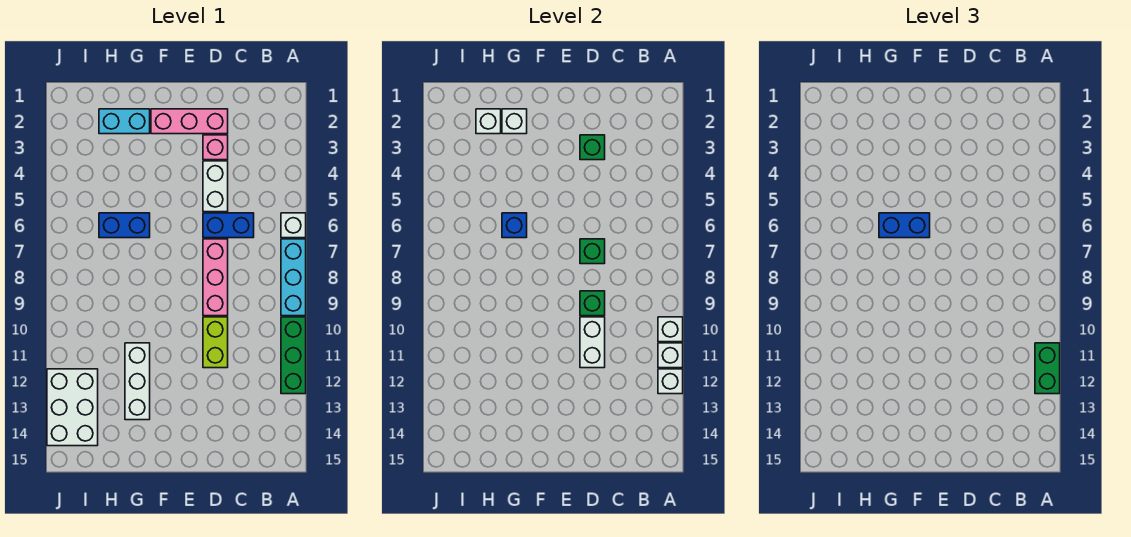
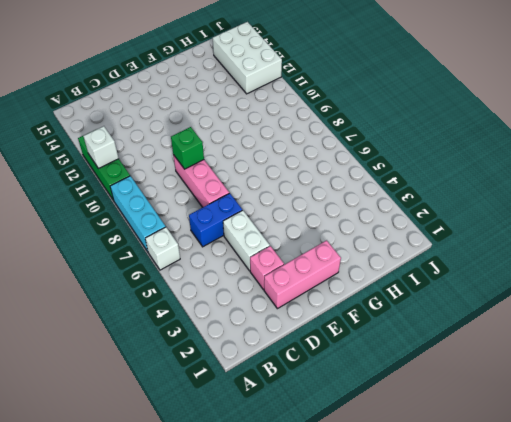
none -> lime 1x2 brick [203,317,228,368]
none -> cyan 1x2 brick [99,109,150,134]
none -> blue 1x2 brick [99,213,150,238]

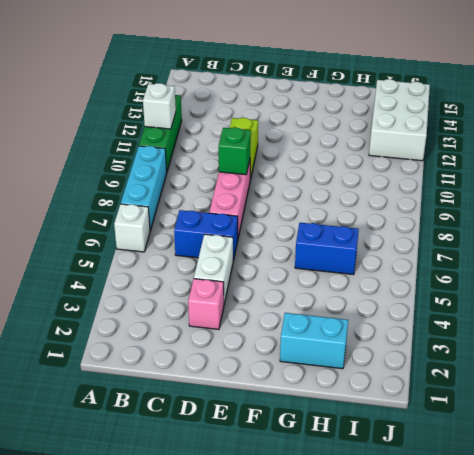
none -> pink 1x3 brick [151,109,228,134]
none -> white 1x3 brick [125,343,150,420]
none -> white 1x1 brick [658,317,683,342]

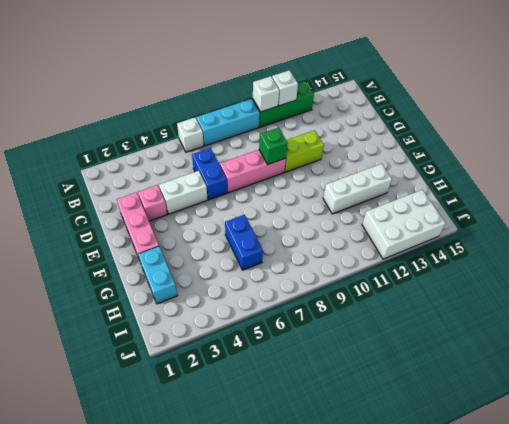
none -> white 1x1 brick [658,369,683,394]
none -> green 1x1 brick [580,135,605,160]
none -> green 1x1 brick [580,239,605,264]

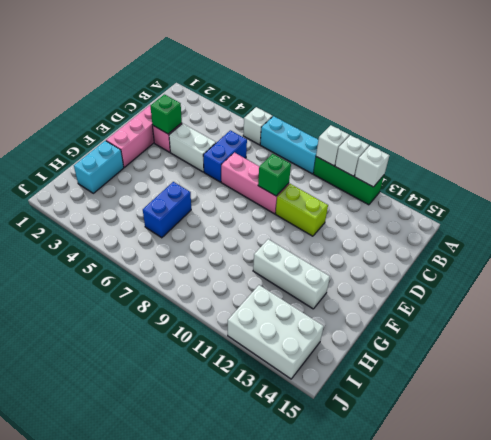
none -> green 1x1 brick [580,239,605,264]
none -> white 1x2 brick [580,317,605,368]
none -> white 1x1 brick [502,109,527,134]

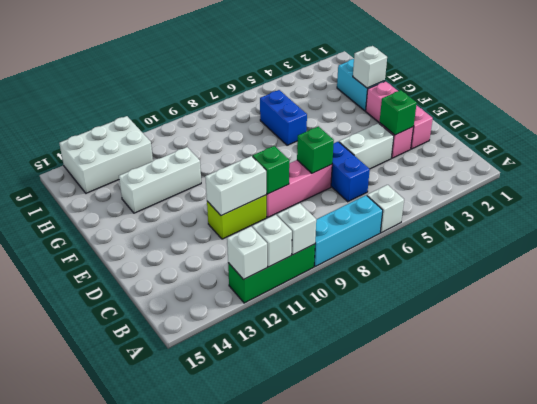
none -> blue 1x1 brick [502,213,527,238]
none -> white 1x1 brick [476,109,501,134]
none -> green 1x2 brick [1035,343,1060,394]

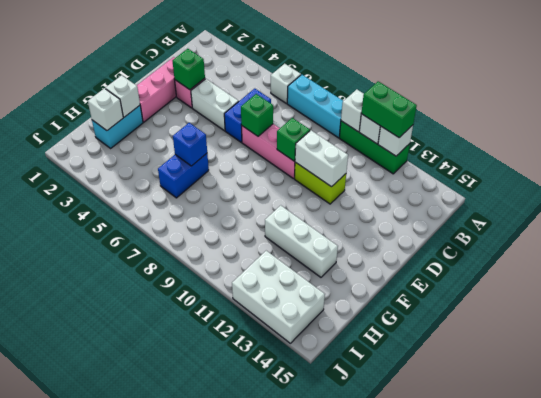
none -> blue 1x2 brick [879,213,930,238]

